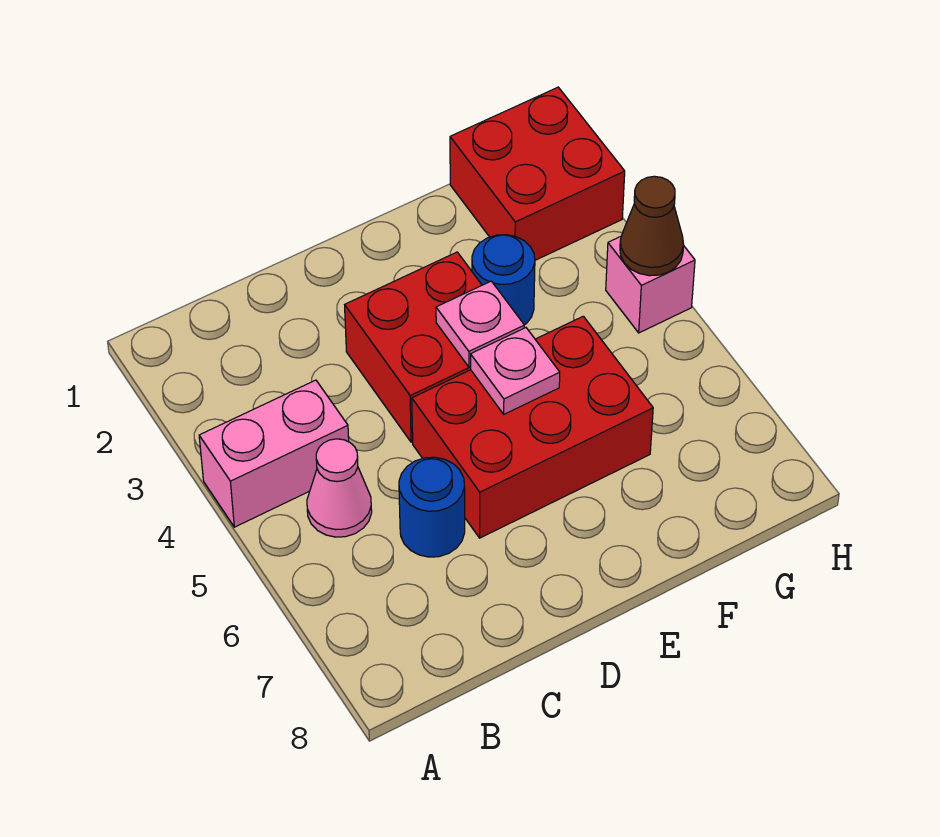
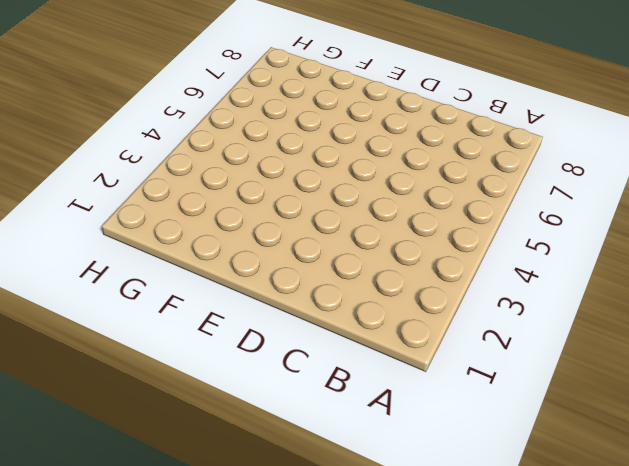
none -> pink 1x2 brick [199,380,349,527]
none -> pink 1x1 cone [307,439,372,537]

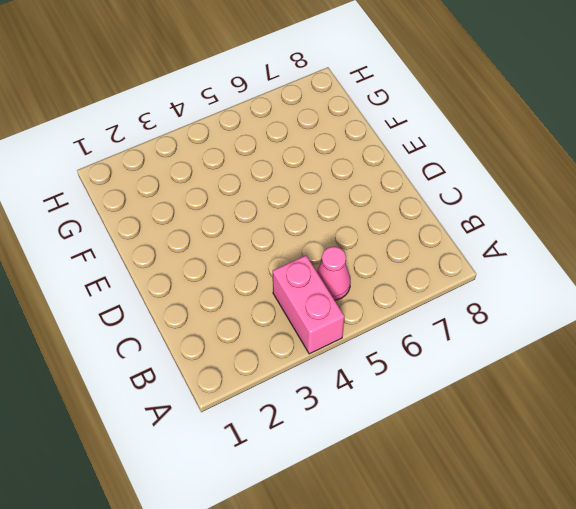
none -> blue 1x1 round brick [399,457,465,557]
none -> red 2x2 brick [345,252,482,442]

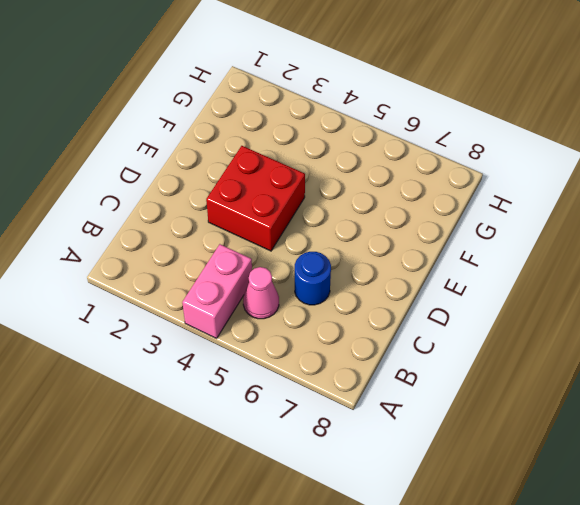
none -> red 2x3 brick [412,316,653,538]
none -> blue 1x1 round brick [472,235,535,325]

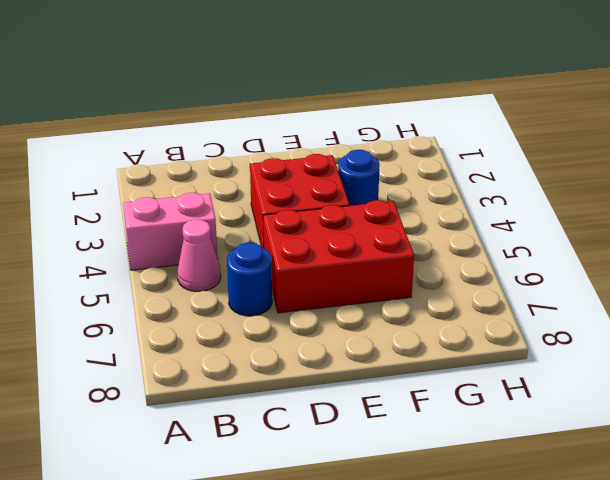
none -> red 2x2 brick [450,87,625,260]
none -> pink 1x1 brick [606,237,695,333]

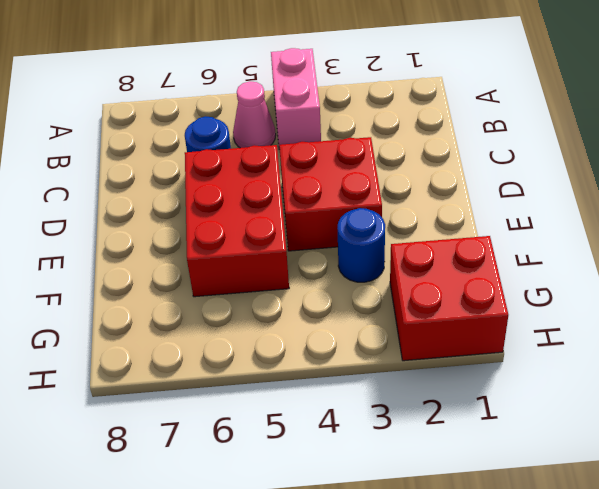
none -> pink 1x1 brick [606,237,695,333]
none -> pink 1x1 plate [436,281,524,367]

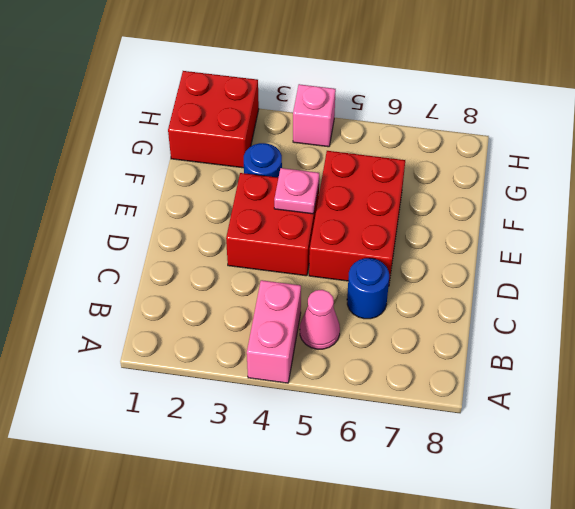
none -> pink 1x1 plate [471,328,560,414]
none -> brown 1x1 cone [620,176,684,276]

